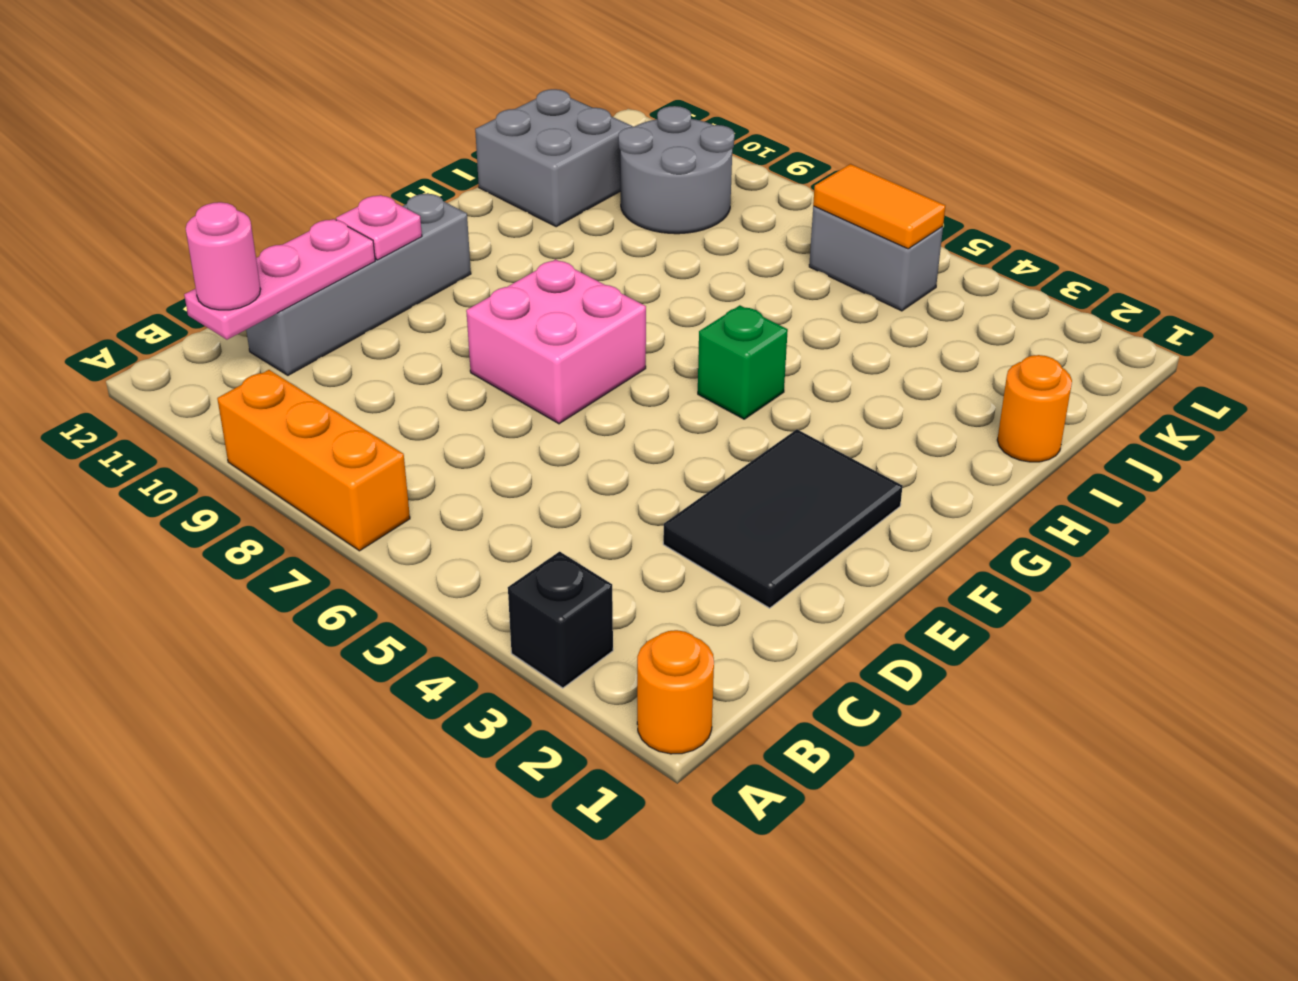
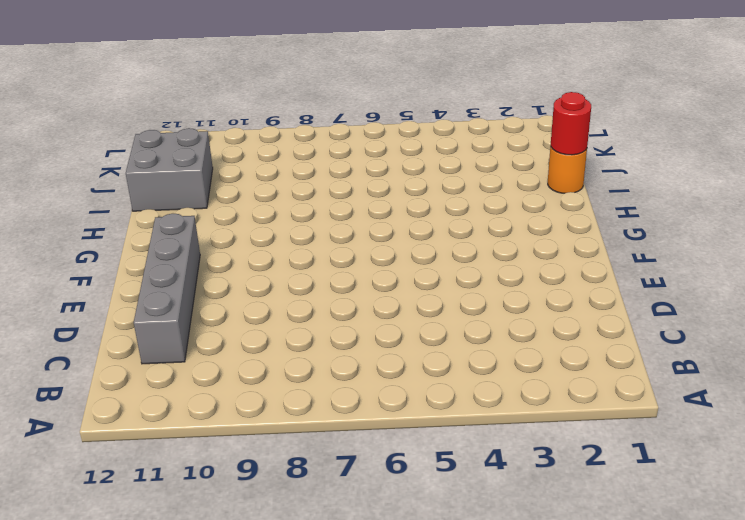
red 1x1 round brick [551,92,591,155] -> none
none -> orange 1x1 round brick [637,630,714,754]
none -> black 1x1 brick [508,552,613,688]
none -> orange 1x3 brick [217,370,410,551]

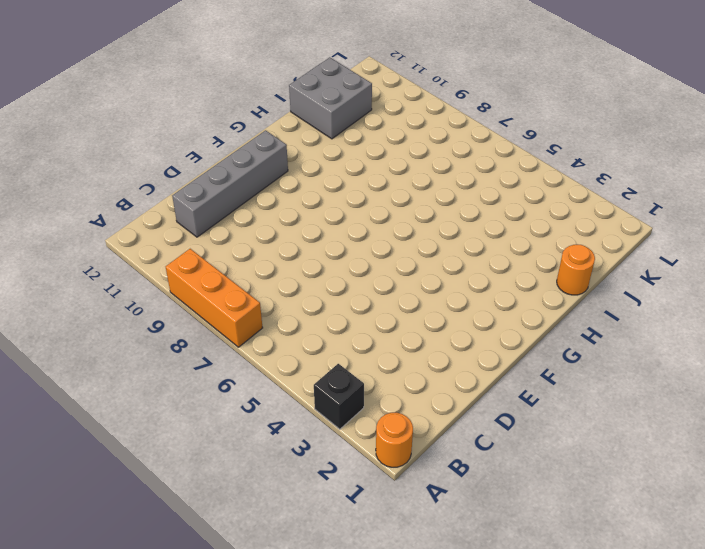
none -> black 2x3 tile [663,429,902,608]
none -> pink 2x2 brick [466,259,646,424]
none -> green 1x1 brick [698,305,788,419]

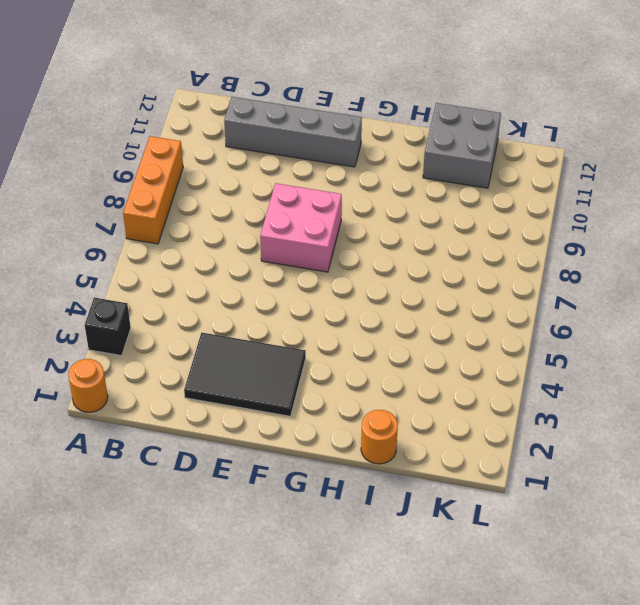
none -> green 1x1 brick [698,305,788,419]
none -> grey 2x2 round brick [618,106,734,234]
none -> grey 1x2 brick [809,206,943,311]

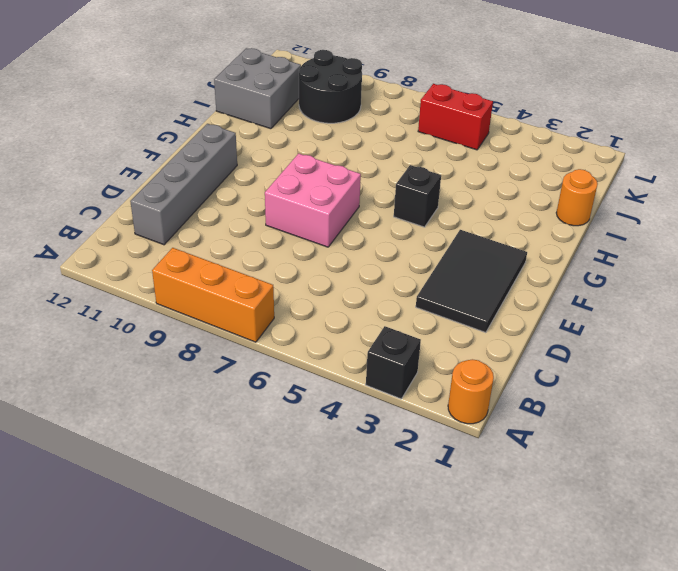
black 1x1 brick [394,165,441,227] -> green 1x1 brick [698,305,788,419]
black 2x2 round brick [299,50,362,123] -> grey 2x2 round brick [618,106,734,234]
red 1x2 brick [418,84,493,150] -> grey 1x2 brick [809,206,943,311]
none -> pink 1x3 plate [184,219,375,340]
none -> pink 1x1 plate [336,195,422,260]
none -> orange 1x2 tile [813,164,945,249]

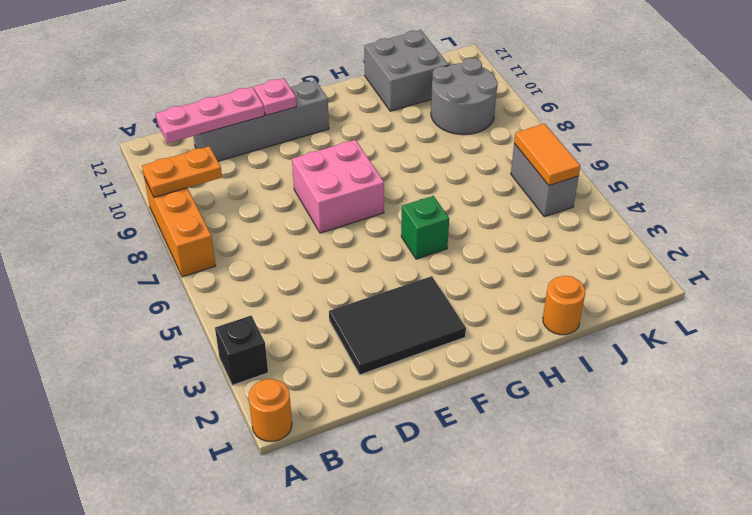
orange 1x2 plate [142,146,222,197] -> none
none -> pink 1x1 round brick [186,202,261,310]

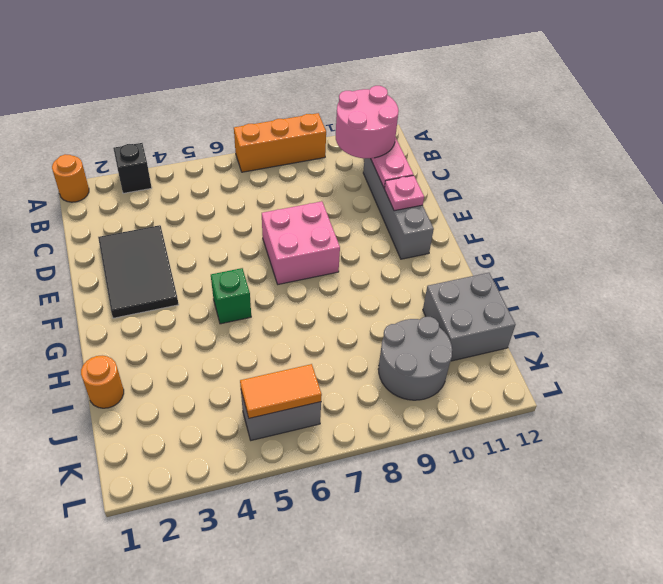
pink 2x2 round brick [336,86,399,158] -> pink 1x1 round brick [186,202,261,310]

